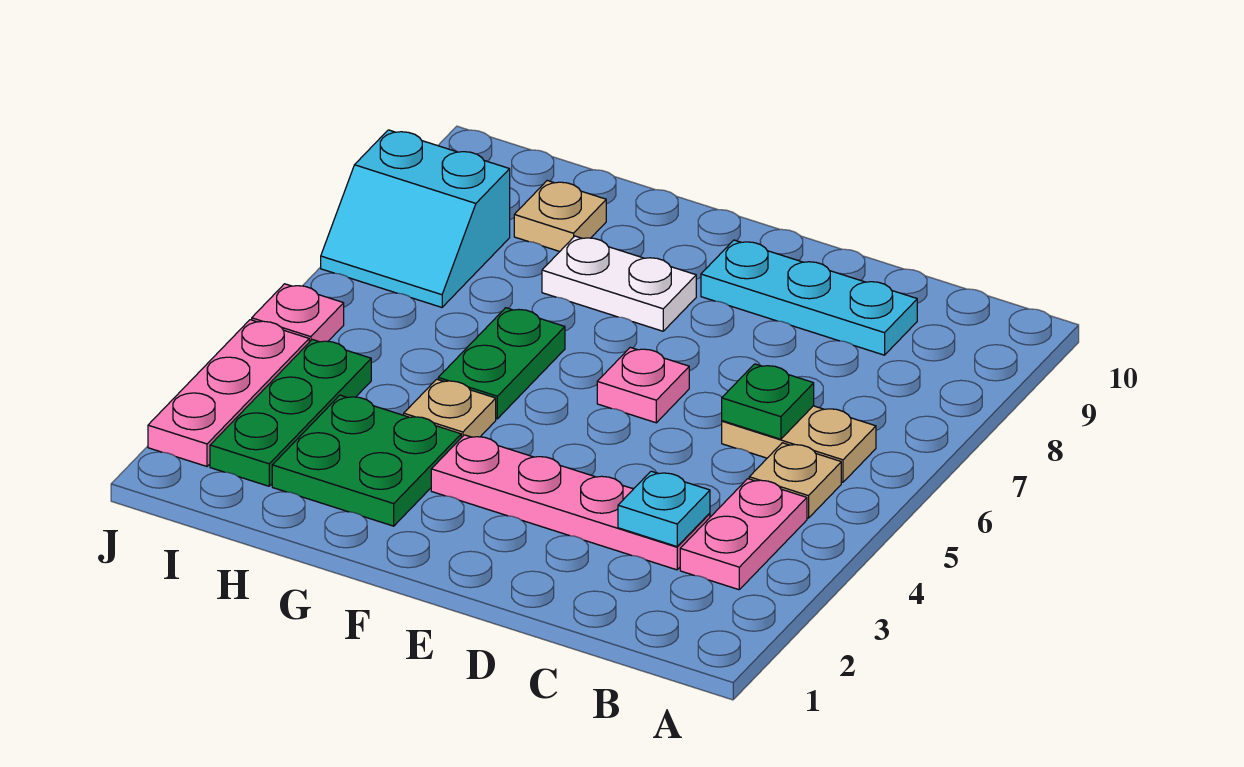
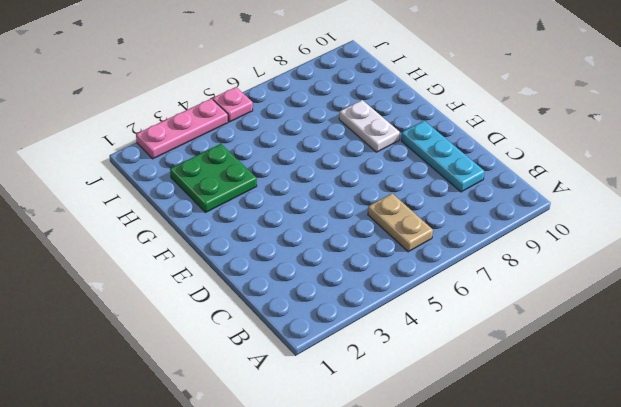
none -> pink 1x2 plate [680,479,807,590]
none -> tan 1x1 plate [749,443,841,518]
none -> pink 1x4 plate [431,435,710,570]

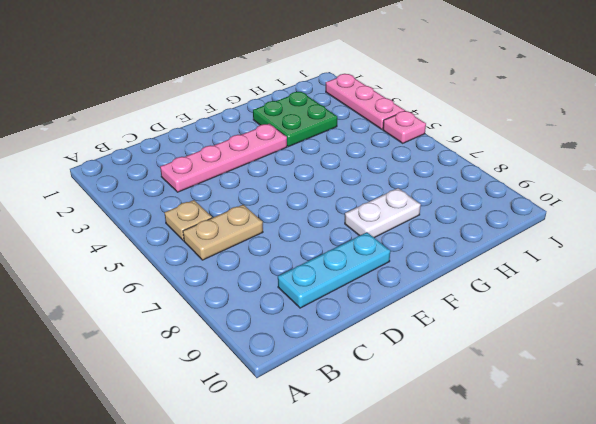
none -> pink 1x2 plate [680,479,807,590]
none -> pink 1x1 plate [597,347,689,423]
none -> tan 1x1 plate [404,379,496,438]

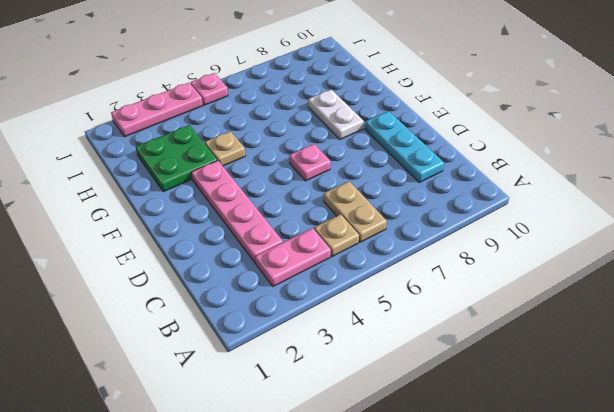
none -> green 1x2 plate [438,308,565,419]
none -> tan 1x1 plate [514,180,606,251]
none -> green 1x3 plate [210,340,371,486]

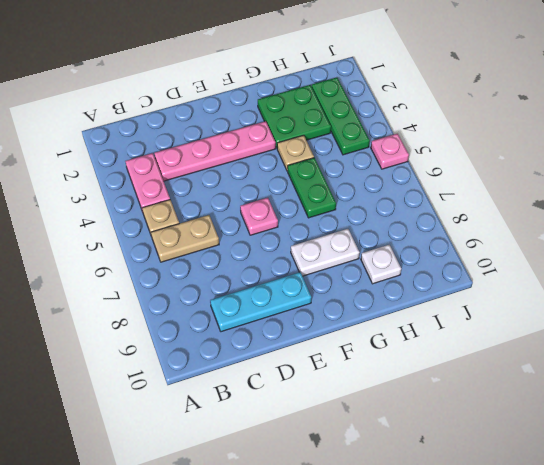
white 1x1 plate [361,245,401,284] -> tan 1x1 plate [514,180,606,251]
none -> cyan 2x2 slope [321,130,510,307]
none -> pink 1x3 plate [148,320,309,466]
none -> cyan 1x1 plate [618,471,710,546]

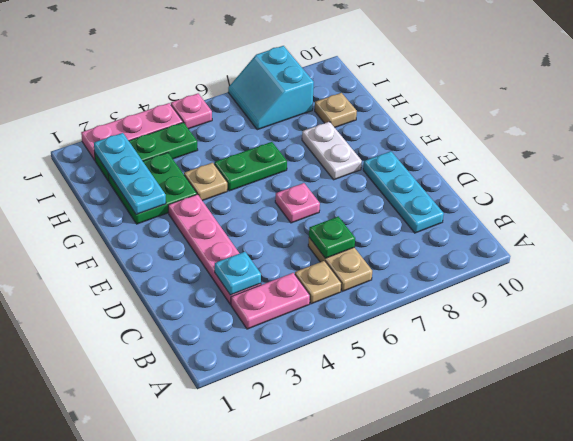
cyan 1x3 plate [94,133,166,215] -> none

